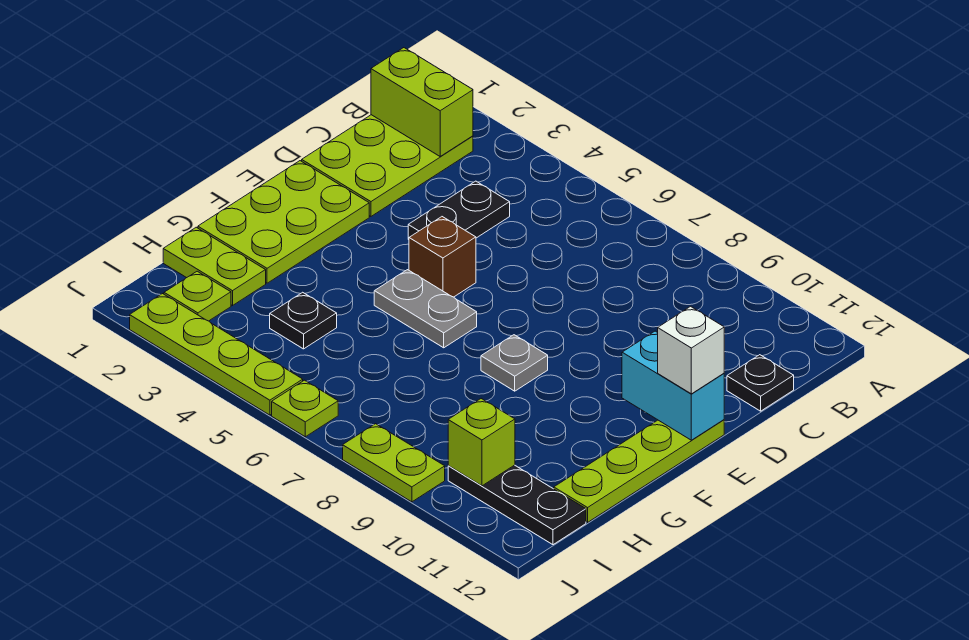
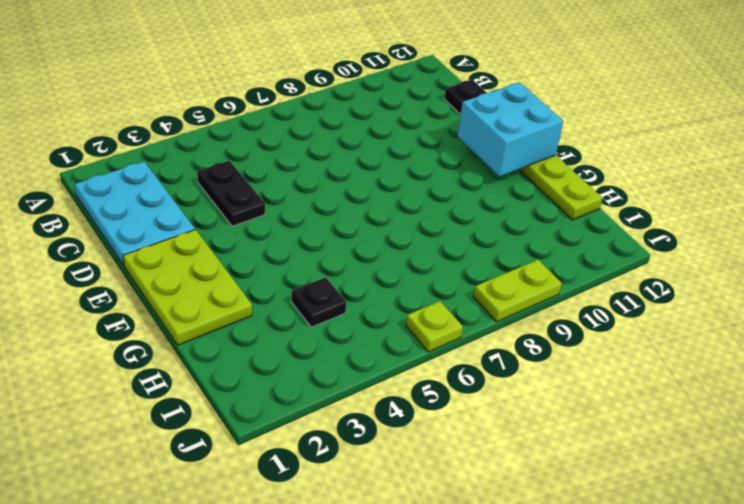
cyan 2x3 plate [75,162,195,265] -> lime 2x3 plate [302,115,473,216]
cyan 2x2 brick [458,82,563,176] -> cyan 1x2 brick [622,331,724,440]
none -> brown 1x1 brick [409,217,476,297]
none -> grey 1x2 plate [374,270,477,348]
none -> grey 1x1 plate [481,335,548,391]

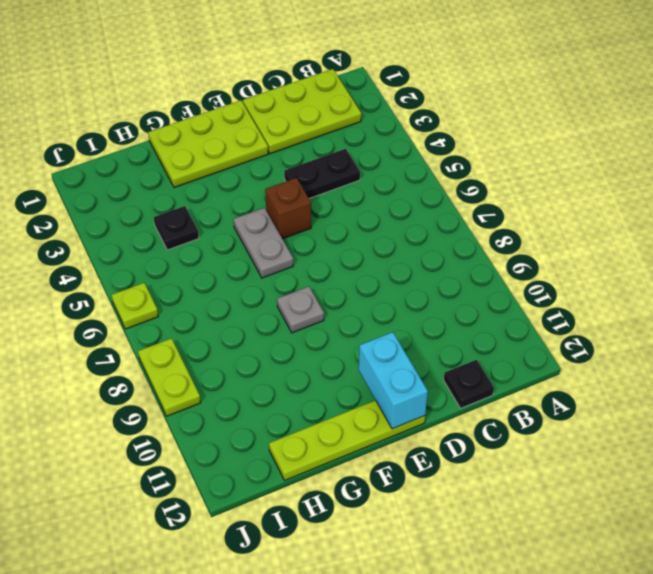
none -> lime 1x2 plate [163,227,266,305]
none -> lime 1x1 plate [164,271,231,321]
none -> black 1x3 plate [448,465,586,545]

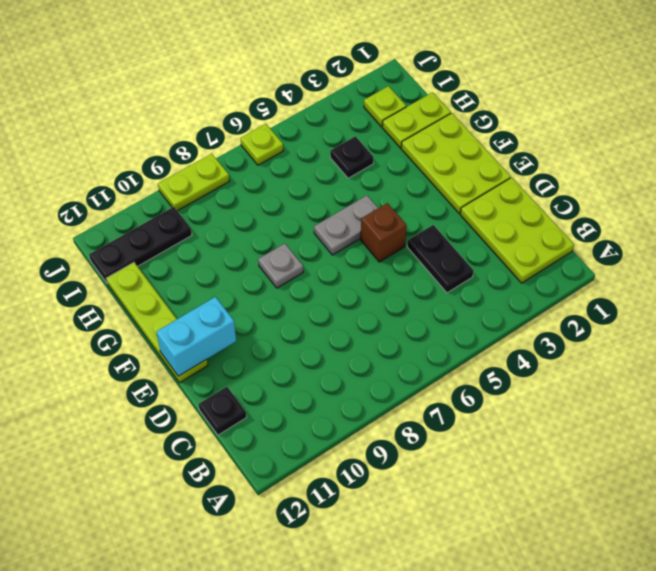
none -> lime 1x4 plate [130,294,303,415]
none -> lime 1x2 brick [371,48,473,156]
none -> lime 1x1 brick [448,399,515,486]

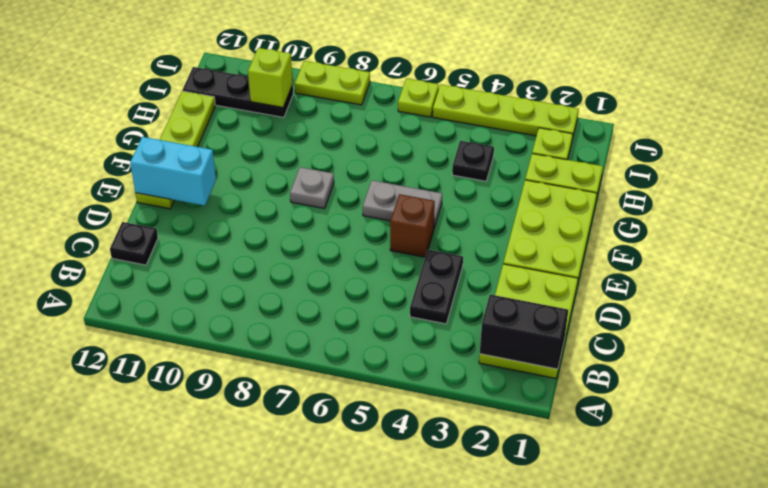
black 1x2 brick [480,295,568,369] -> lime 1x2 brick [371,48,473,156]
none -> white 1x1 brick [658,306,724,394]

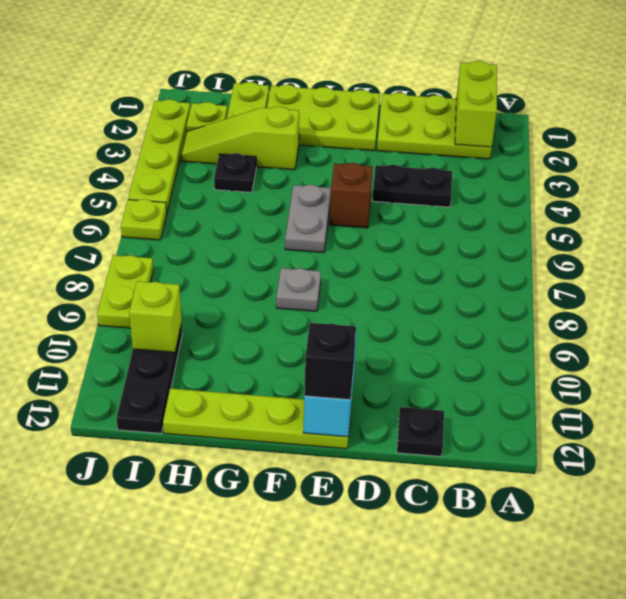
black 1x1 brick [304,323,356,400] -> white 1x1 brick [658,306,724,394]
lime 1x3 slope [181,107,299,170] -> none

